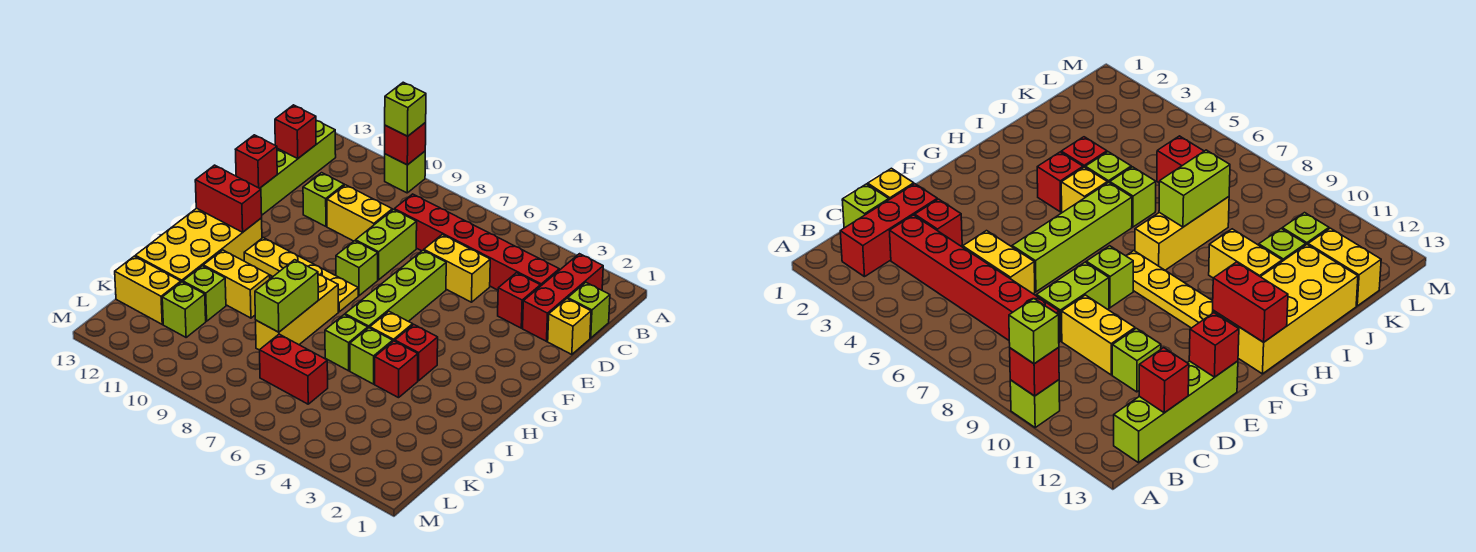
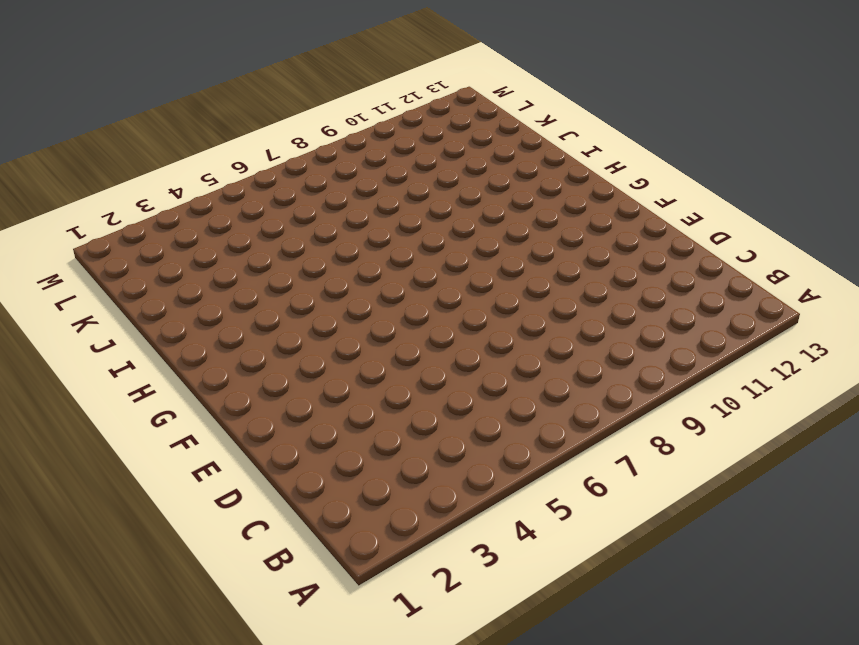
none -> lime 1x1 brick [385,151,425,193]
none -> red 1x3 brick [523,254,603,341]
none -> lime 1x4 brick [260,121,336,215]
none -> lime 1x1 brick [568,283,610,338]

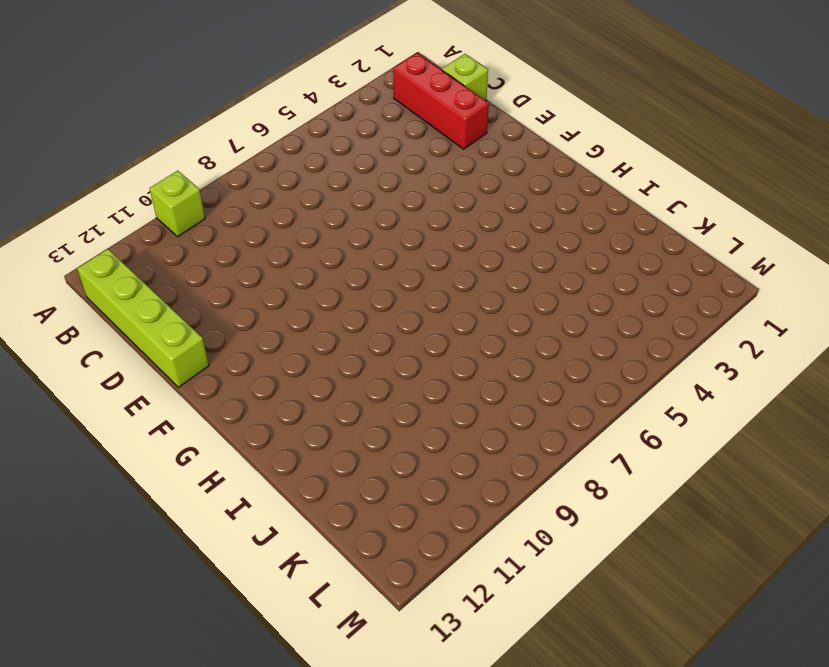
none -> red 1x6 brick [394,194,559,290]
none -> yellow 1x1 brick [548,299,591,355]
none -> red 1x1 brick [498,273,540,328]
none -> yellow 1x2 brick [424,235,490,302]

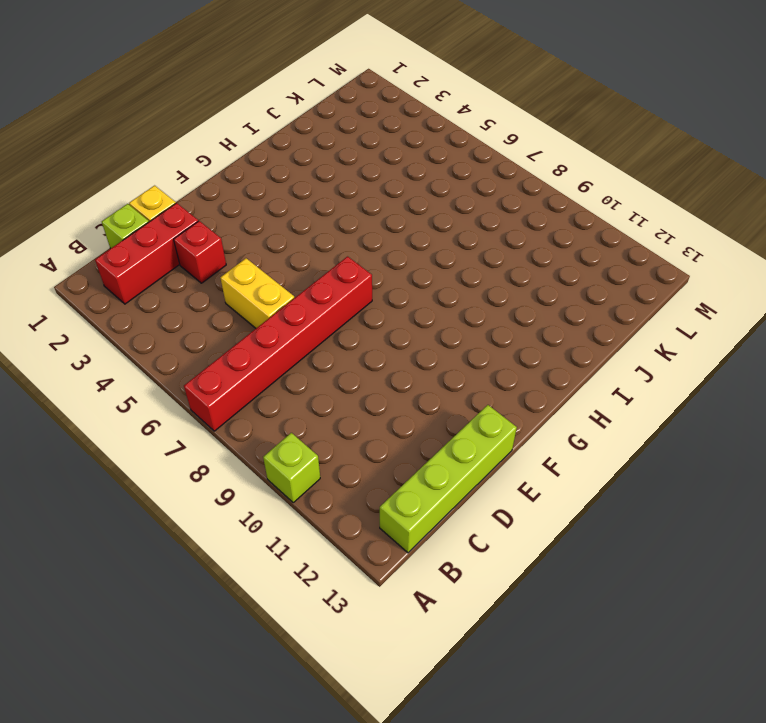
red 1x6 brick [184,257,372,431] -> red 1x6 brick turned to [394,194,559,290]
none -> lime 1x2 brick [356,210,417,280]
none -> yellow 1x2 brick [327,185,392,241]
none -> lime 1x1 brick [303,173,344,226]
none -> lime 1x4 brick [345,250,446,328]

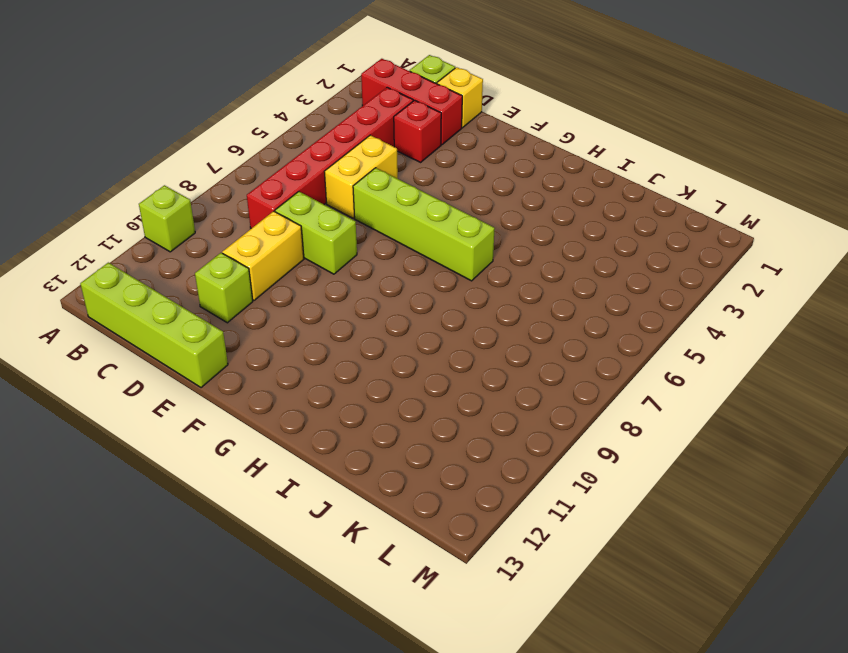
none -> lime 1x1 brick [336,241,378,296]
none -> yellow 1x4 plate [244,238,358,312]
none -> yellow 2x4 brick [135,208,262,282]
none -> red 1x1 brick [395,325,438,381]

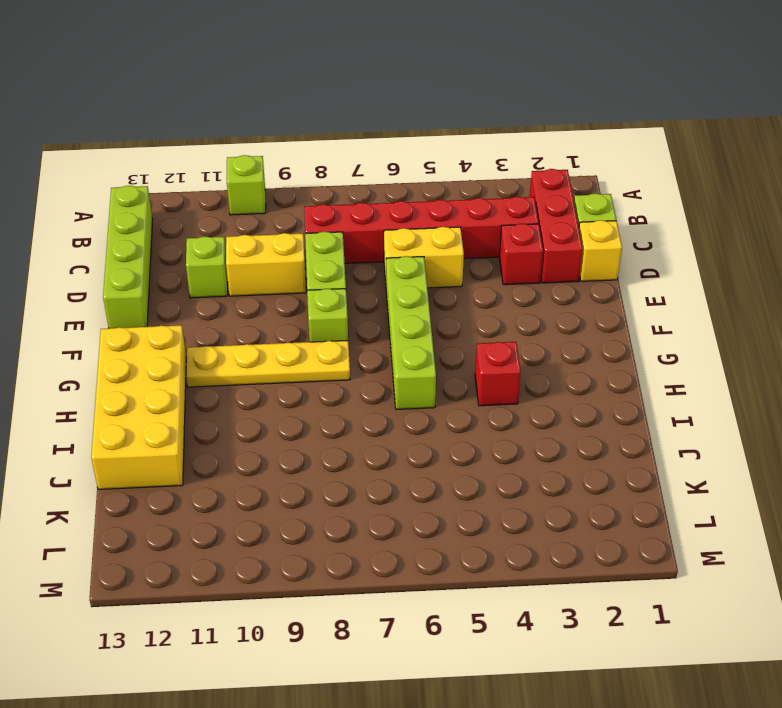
none -> yellow 1x1 brick [370,311,413,341]
none -> yellow 1x3 brick [256,274,338,350]
none -> red 1x1 brick [375,341,418,398]
none -> lime 1x1 brick [350,328,393,384]

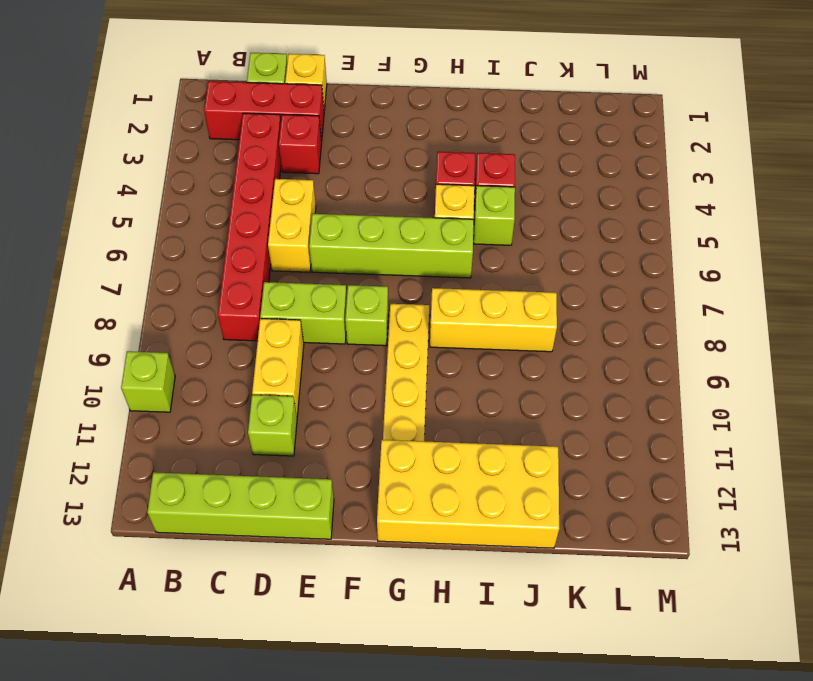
none -> lime 1x1 brick [325,315,368,371]
none -> yellow 1x2 brick [203,250,270,318]
none -> lime 1x1 brick [183,266,226,321]
none -> red 1x2 brick [260,334,328,404]

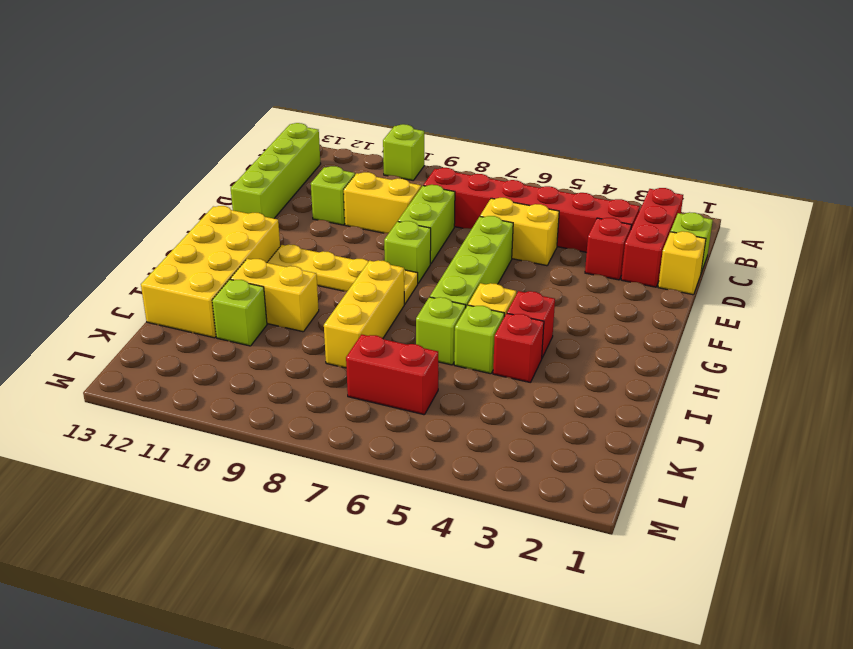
none -> lime 1x1 brick [162,282,206,337]
none -> yellow 1x2 brick [115,256,181,324]
none -> red 1x1 brick [385,123,426,165]
none -> red 1x1 brick [275,105,316,158]

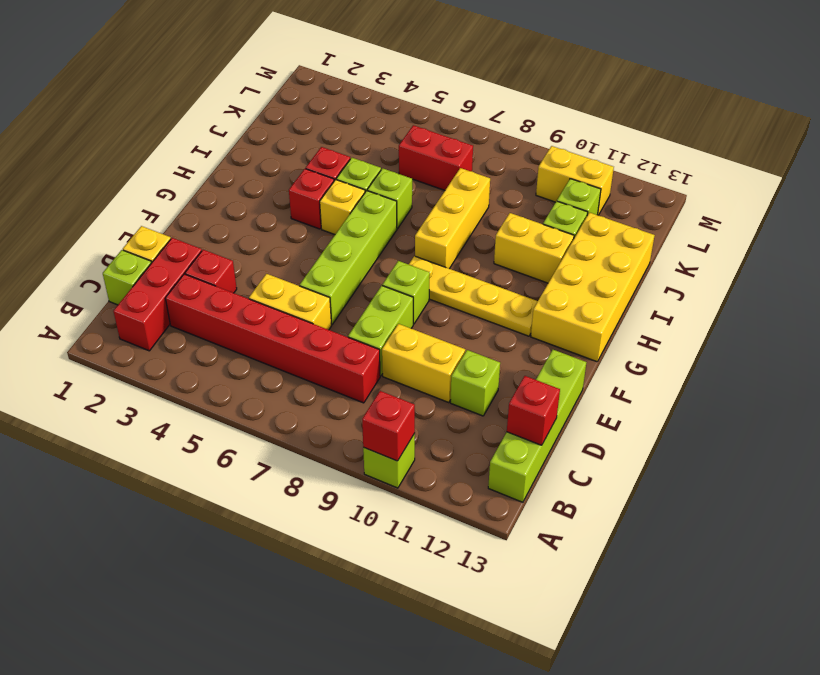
yellow 1x2 brick [536,146,614,215] -> yellow 1x2 brick moved to [115,256,181,324]
none -> red 1x1 brick [235,135,277,188]
none -> red 1x2 brick [195,165,262,232]
none -> lime 1x2 brick [255,260,318,332]
none -> lime 1x1 brick [385,82,426,136]

